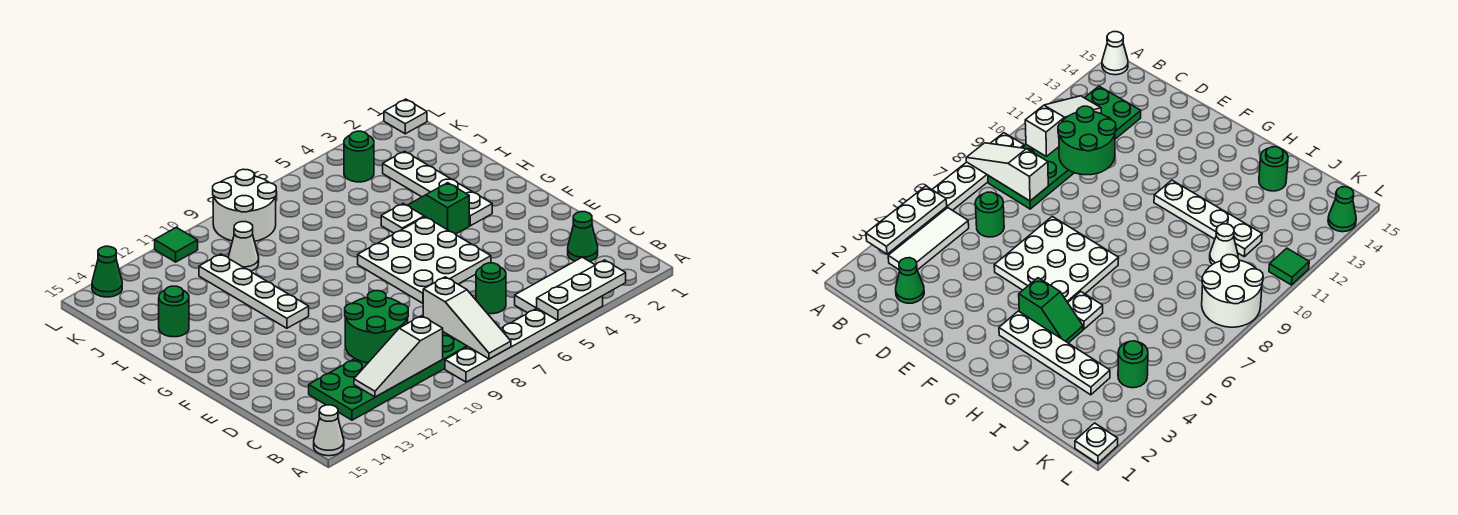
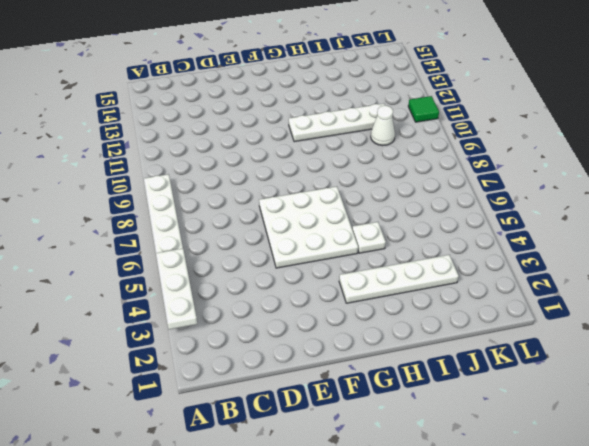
none -> white 1x1 cone [314,405,344,456]
none -> white 1x3 tile [515,257,595,313]
none -> green 2x6 plate [309,332,468,420]

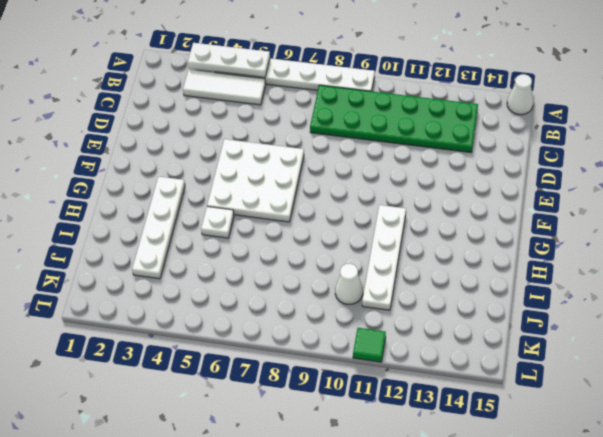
none -> green 1x1 cone [568,212,598,261]
none -> green 1x1 round brick [476,263,506,314]
none -> green 1x2 slope [407,183,469,234]

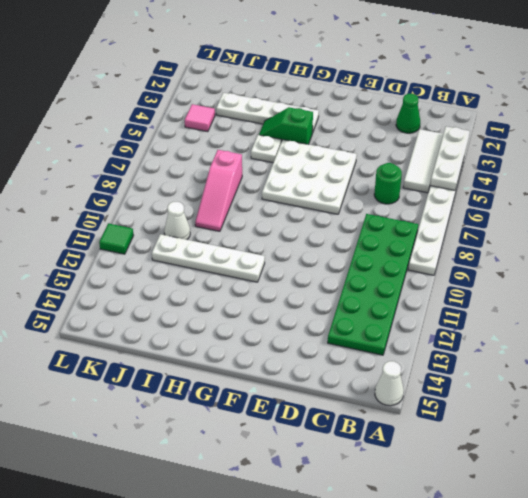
pink 1x3 slope [195,150,242,231] -> none
pink 1x1 tile [185,104,215,132] -> green 1x1 round brick [344,131,374,182]
none -> green 1x1 round brick [159,286,189,337]
none -> white 2x2 round brick [213,169,276,241]
none -> white 1x1 plate [384,99,427,134]

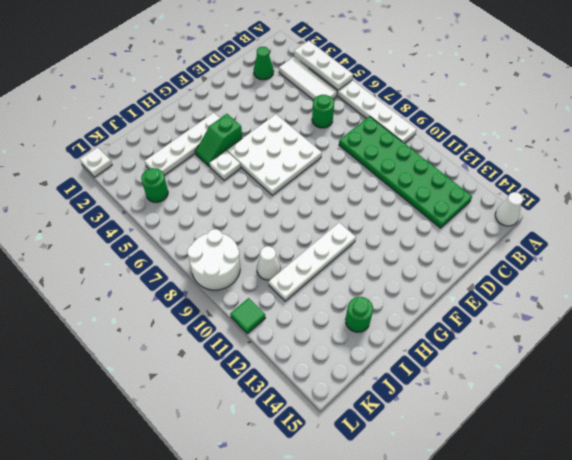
none -> green 1x1 cone [92,246,122,297]
none -> white 1x3 slope [423,277,511,359]
none -> white 1x3 slope [354,316,443,397]

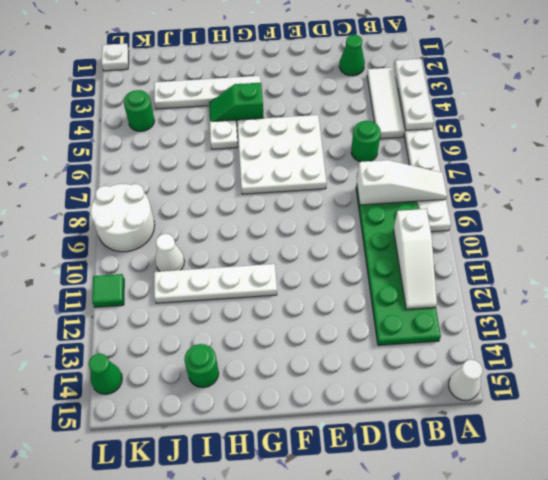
none -> green 2x2 round brick [345,291,408,363]

